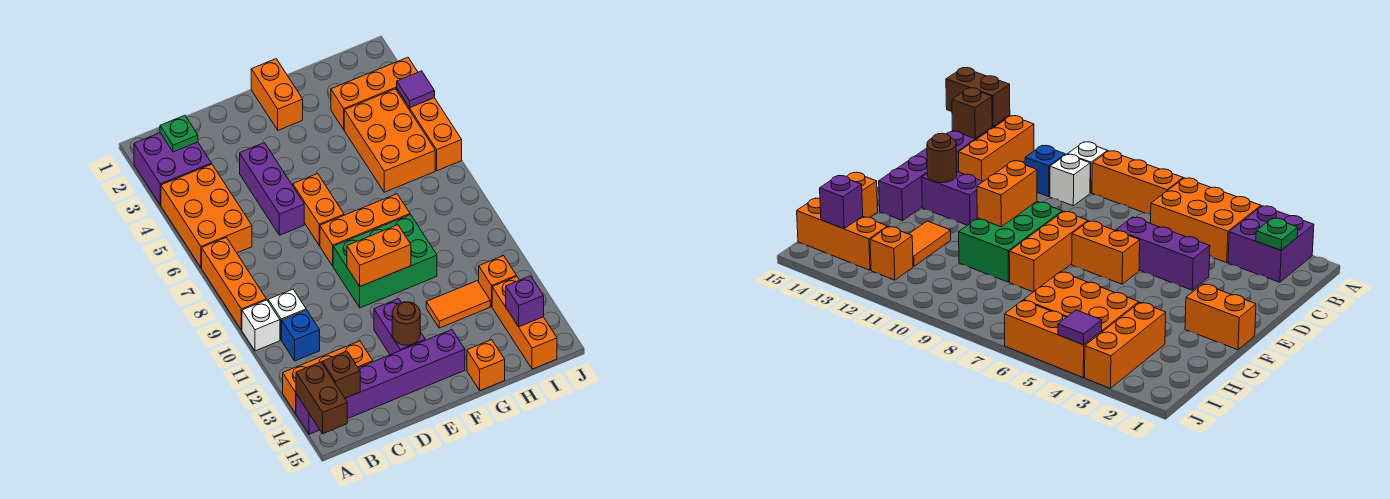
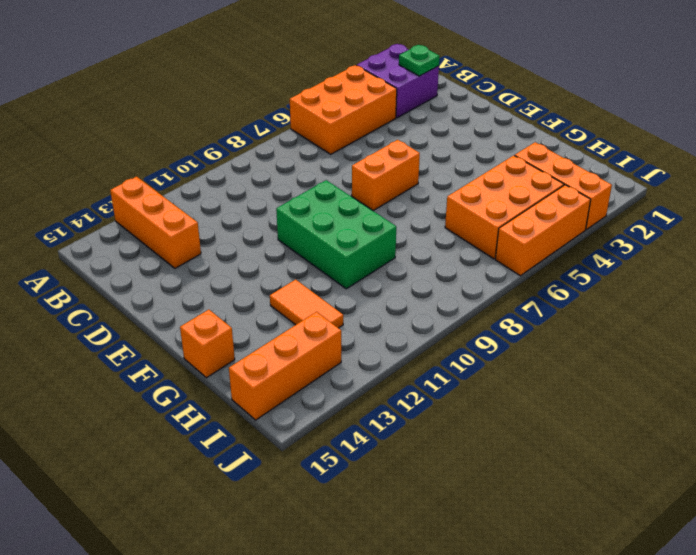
none -> orange 1x3 brick [202,238,266,330]
none -> white 1x1 brick [242,300,280,351]
none -> purple 1x6 brick [296,330,465,434]

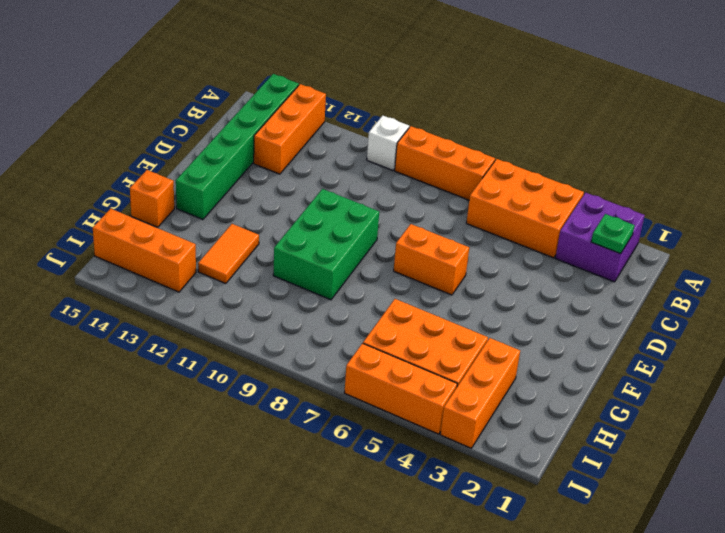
green 1x6 brick [176,74,299,219] -> purple 1x6 brick [296,330,465,434]
none -> white 1x1 brick [268,289,306,340]
none -> blue 1x1 brick [282,310,320,361]
none -> purple 1x3 brick [240,143,304,235]

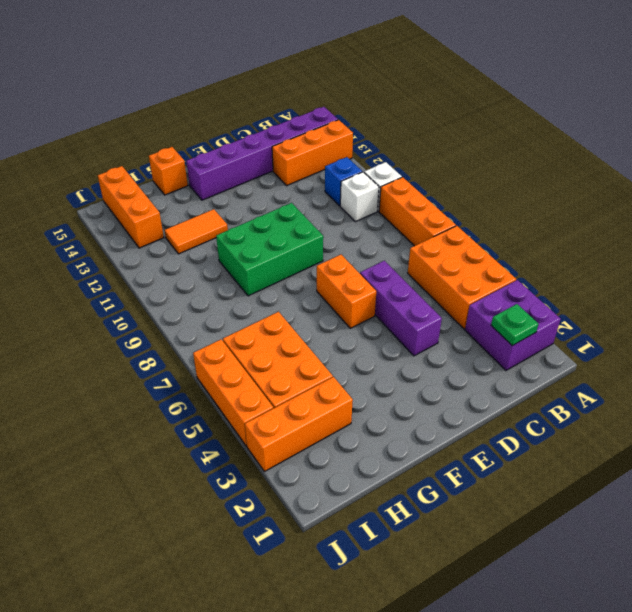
none -> orange 1x3 brick [320,194,410,266]
none -> purple 1x2 brick [374,299,425,355]
none -> orange 1x2 brick [251,59,303,130]

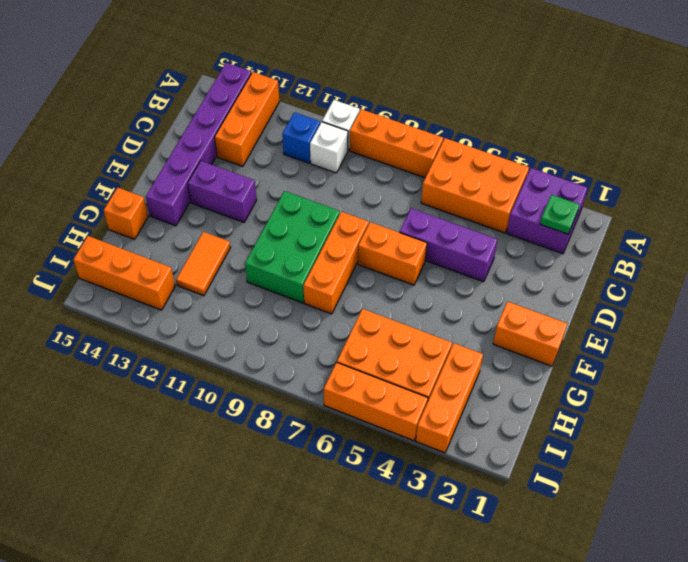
none -> orange 1x1 brick [479,256,517,306]
none -> brown 1x2 brick [296,362,347,434]
none -> brown 1x1 brick [322,351,360,398]

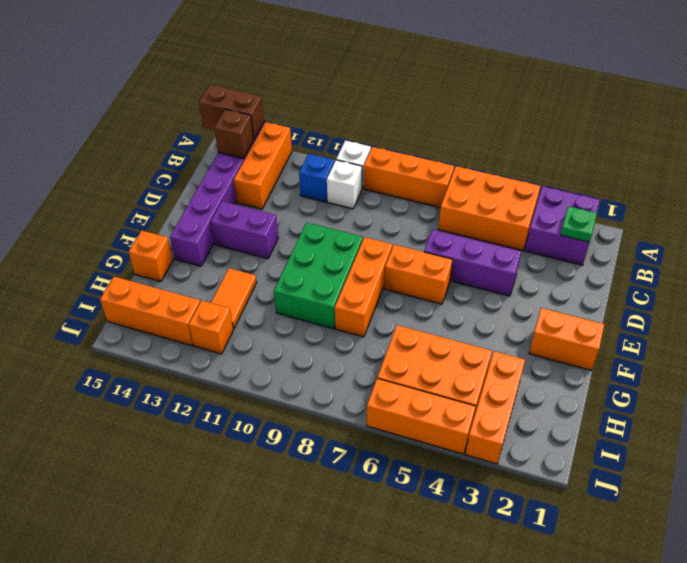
none -> orange 1x2 brick [347,225,411,286]
none -> brown 1x1 round brick [392,302,420,345]
none -> purple 1x1 brick [506,276,544,327]

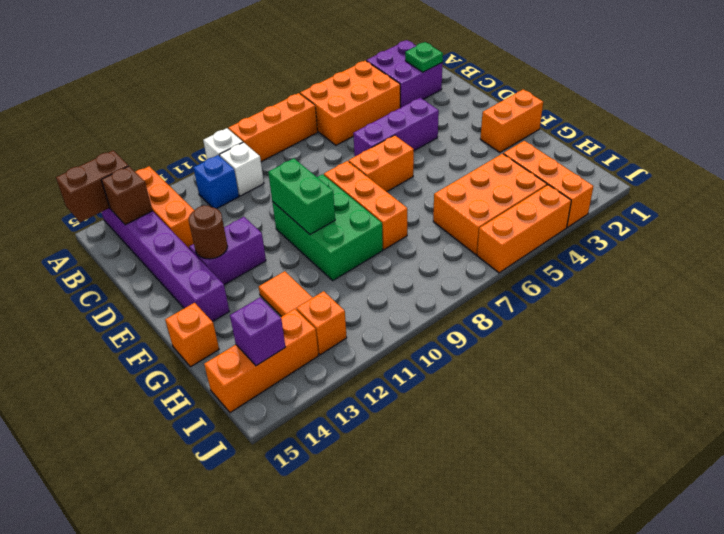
green 1x2 brick [268,158,335,234] -> orange 1x2 brick [347,225,411,286]
none -> purple 1x1 tile [397,71,435,108]

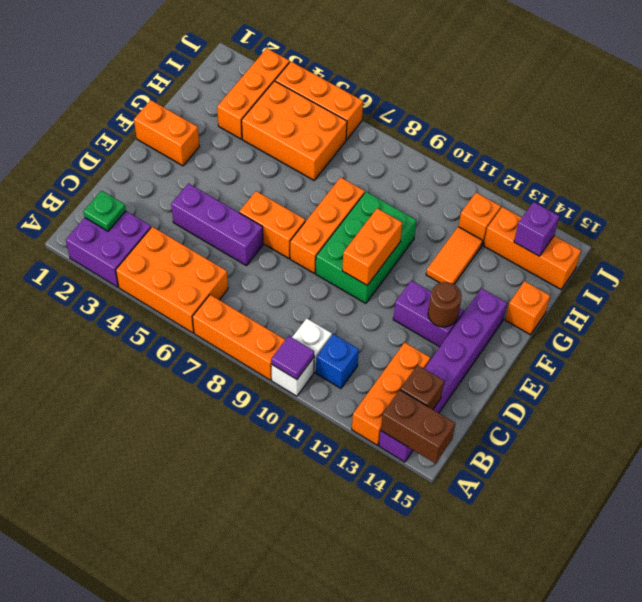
purple 1x1 tile [271,336,314,379] -> purple 1x1 tile moved to [397,71,435,108]

